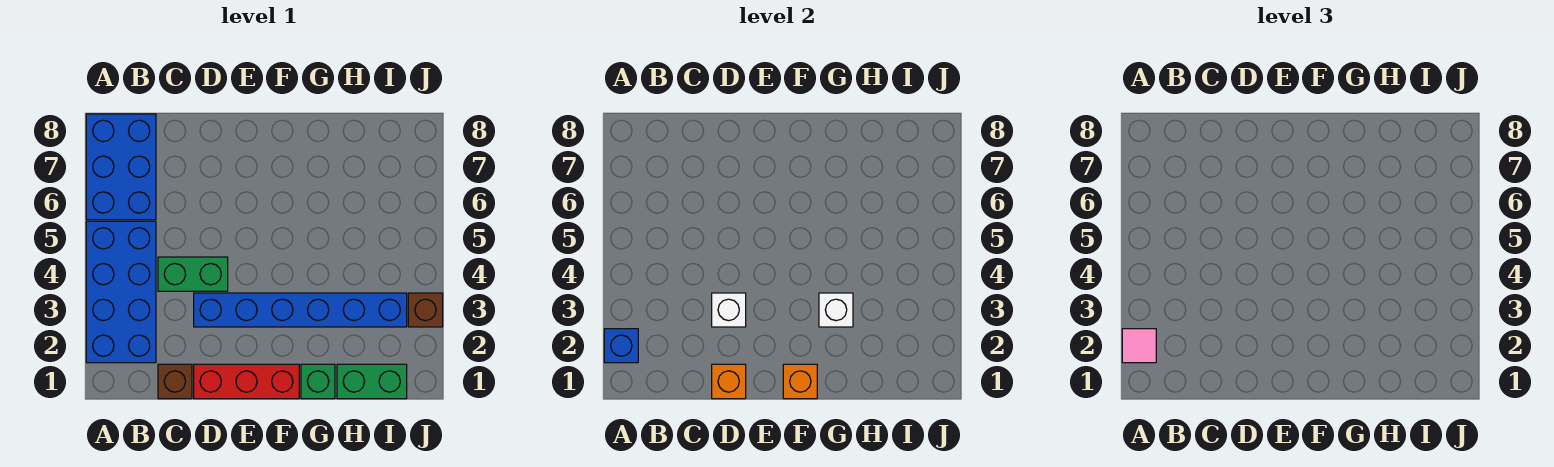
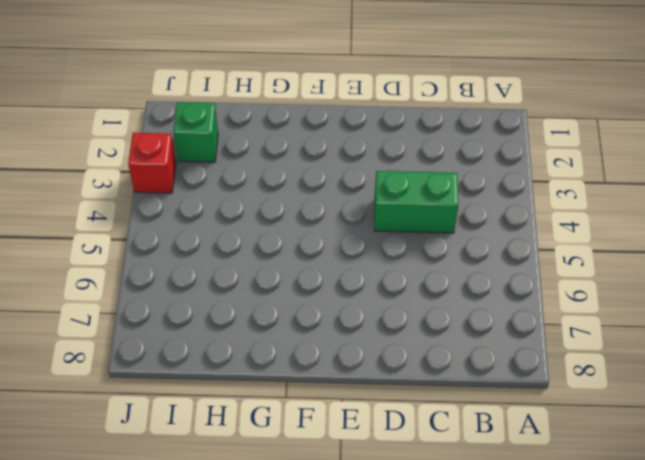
green 1x1 brick [173,102,218,162] -> green 1x1 brick moved to [301,364,335,399]
red 1x1 brick [128,133,176,193] -> brown 1x1 brick [408,293,443,327]
none -> blue 2x4 brick [86,221,156,363]
none -> blue 2x3 brick [86,114,156,220]
none -> brown 1x1 brick [158,364,192,399]

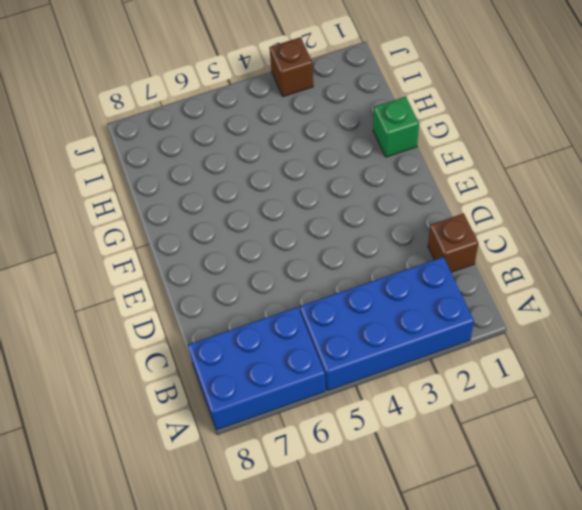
none -> green 1x2 brick [158,257,228,291]
none -> red 1x3 brick [194,364,299,399]
none -> blue 1x6 brick [194,293,407,327]

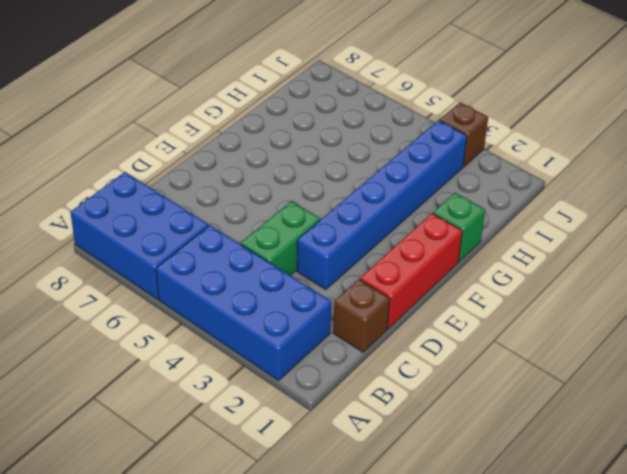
none -> green 1x2 brick [337,364,407,399]
none -> blue 1x1 brick [604,329,638,363]
none -> orange 1x1 brick [712,364,746,399]

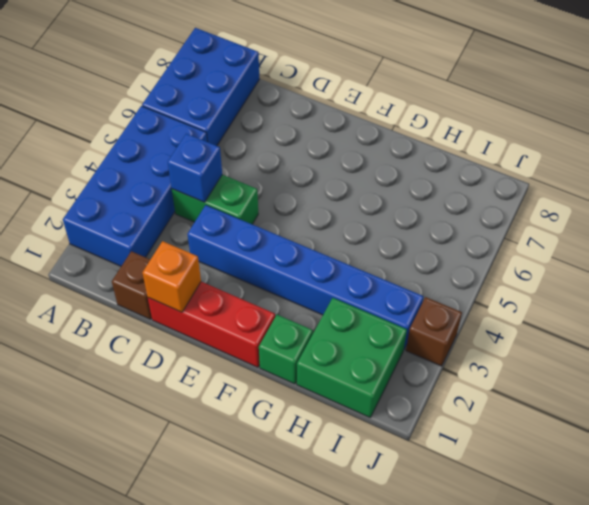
blue 1x1 brick [168,134,222,202] -> blue 1x1 brick moved to [604,329,638,363]
green 2x2 brick [297,298,407,417] -> green 1x2 brick [337,364,407,399]
none -> white 1x1 brick [712,293,746,327]
none -> orange 1x1 brick [783,364,817,399]
none -> white 1x1 brick [819,293,853,327]

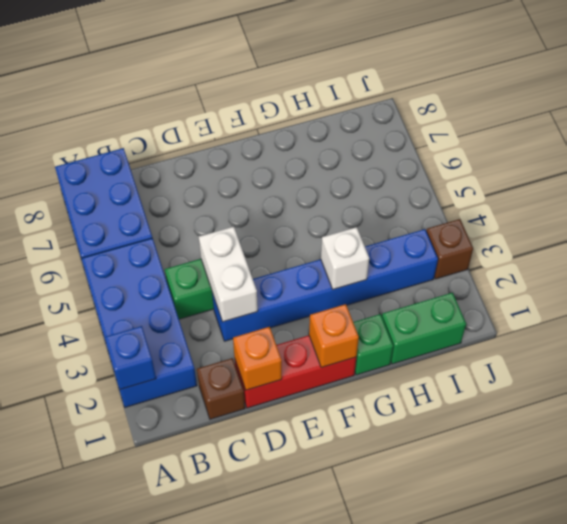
white 1x2 brick [199,227,258,322] -> white 1x1 brick [712,293,746,327]
none -> pink 1x1 tile [1122,329,1156,363]

